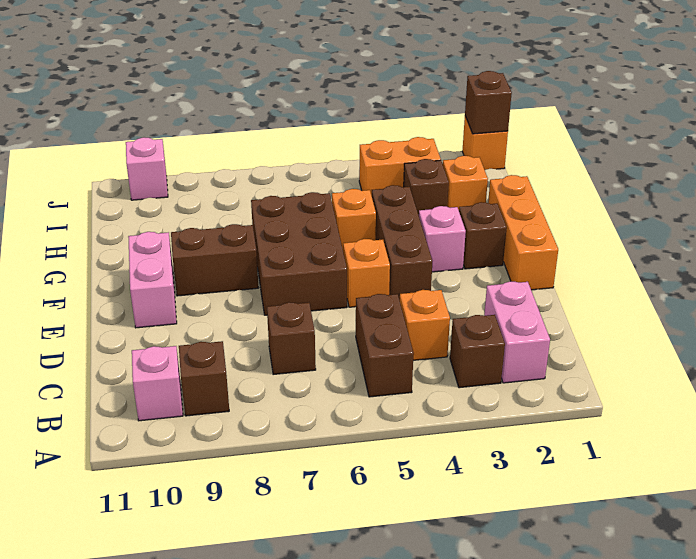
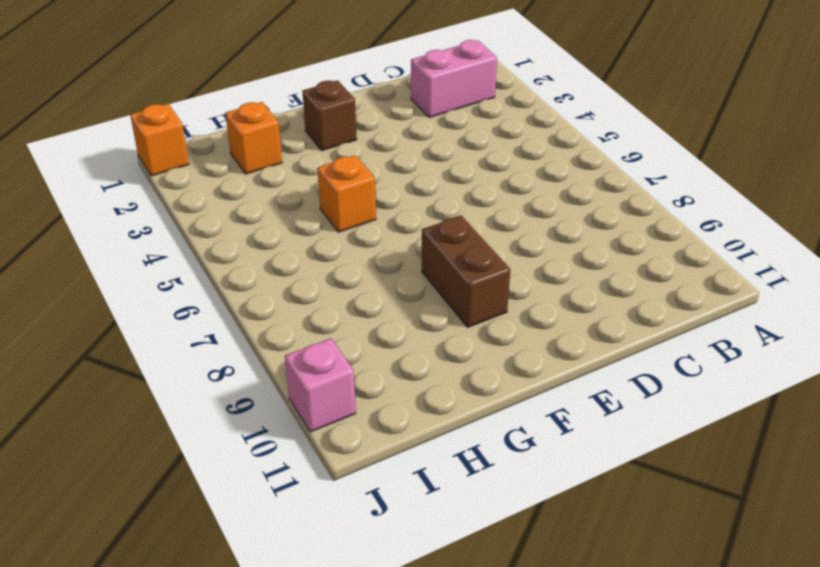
none -> brown 1x1 brick [450,315,505,388]
none -> brown 1x2 brick [356,294,414,397]
none -> brown 1x1 brick [179,341,229,416]

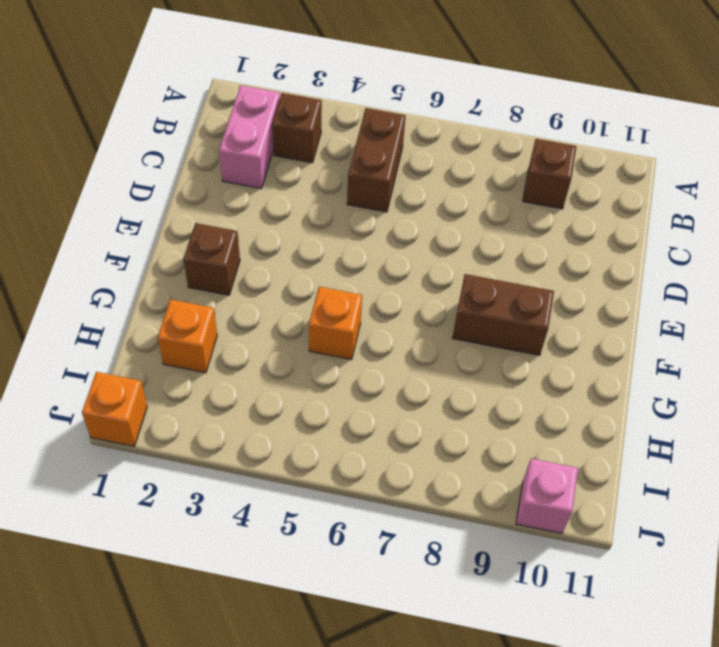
none -> pink 1x1 brick [132,346,183,421]
none -> orange 1x1 brick [400,290,450,360]
none -> brown 1x1 brick [267,302,316,375]

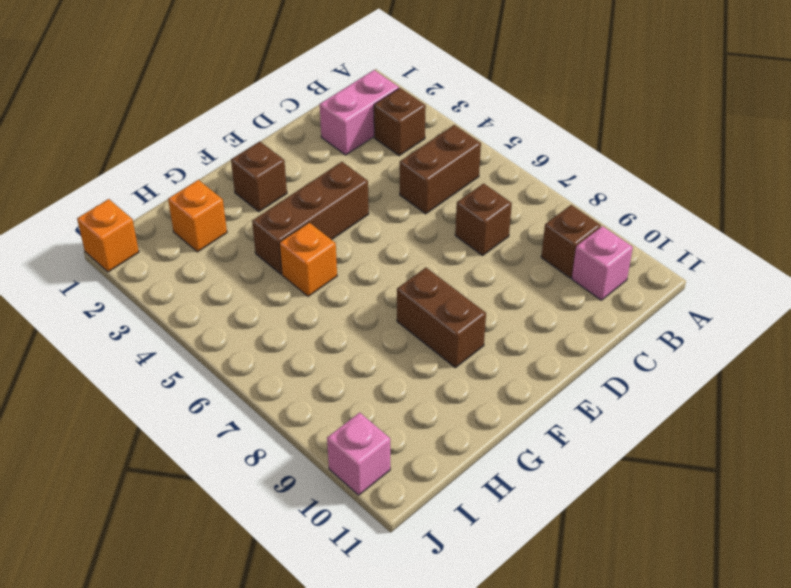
none -> orange 1x1 brick [400,290,450,360]
none -> orange 1x3 brick [488,175,558,290]
none -> orange 1x1 brick [343,239,390,307]

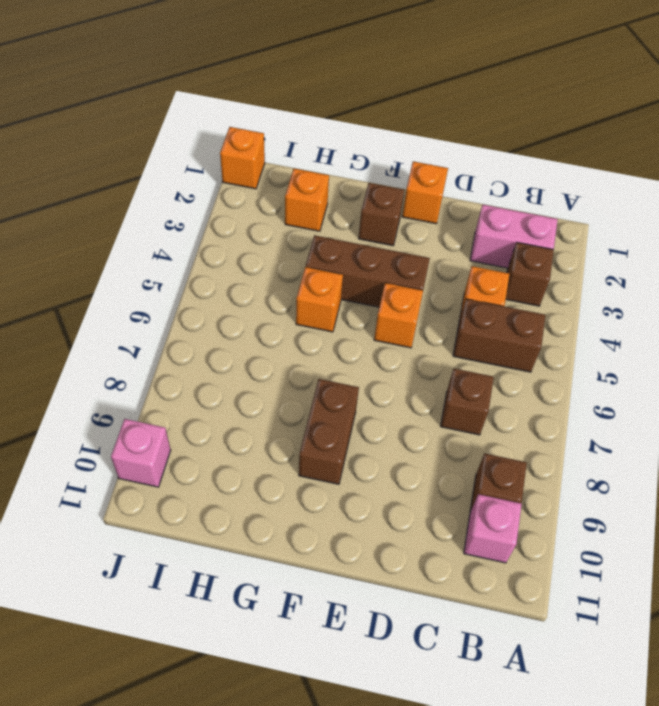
orange 1x1 brick [402,161,448,224] -> orange 1x3 brick [488,175,558,290]
none -> brown 2x3 brick [251,192,347,315]
none -> pink 1x2 brick [128,232,177,328]
none -> pink 1x1 brick [419,206,466,272]

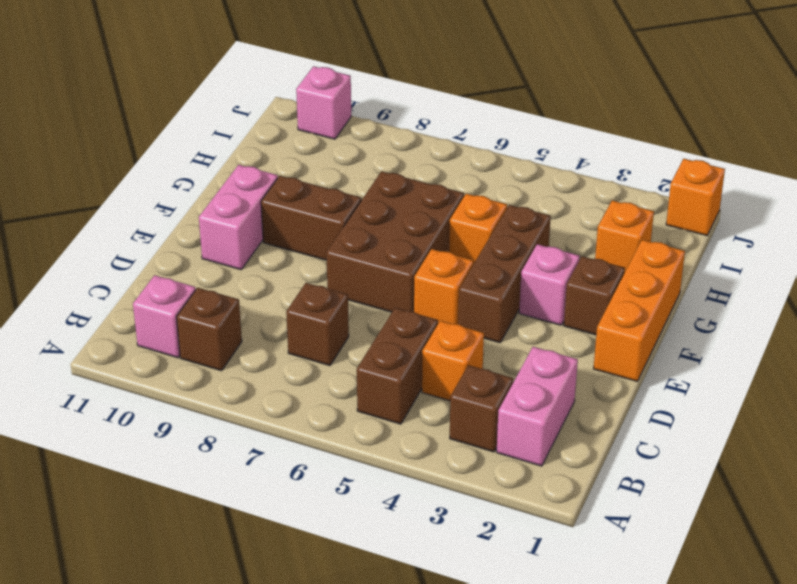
none -> brown 1x1 brick [404,159,449,215]
none -> orange 1x2 brick [359,137,441,196]
none -> brown 1x1 brick [465,71,512,134]

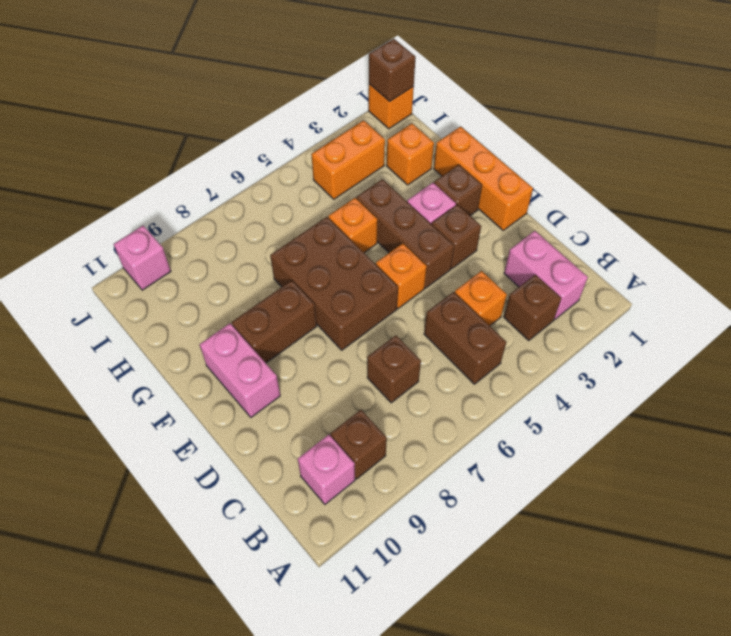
brown 1x1 brick [432,205,481,268] -> brown 1x1 brick moved to [404,159,449,215]

